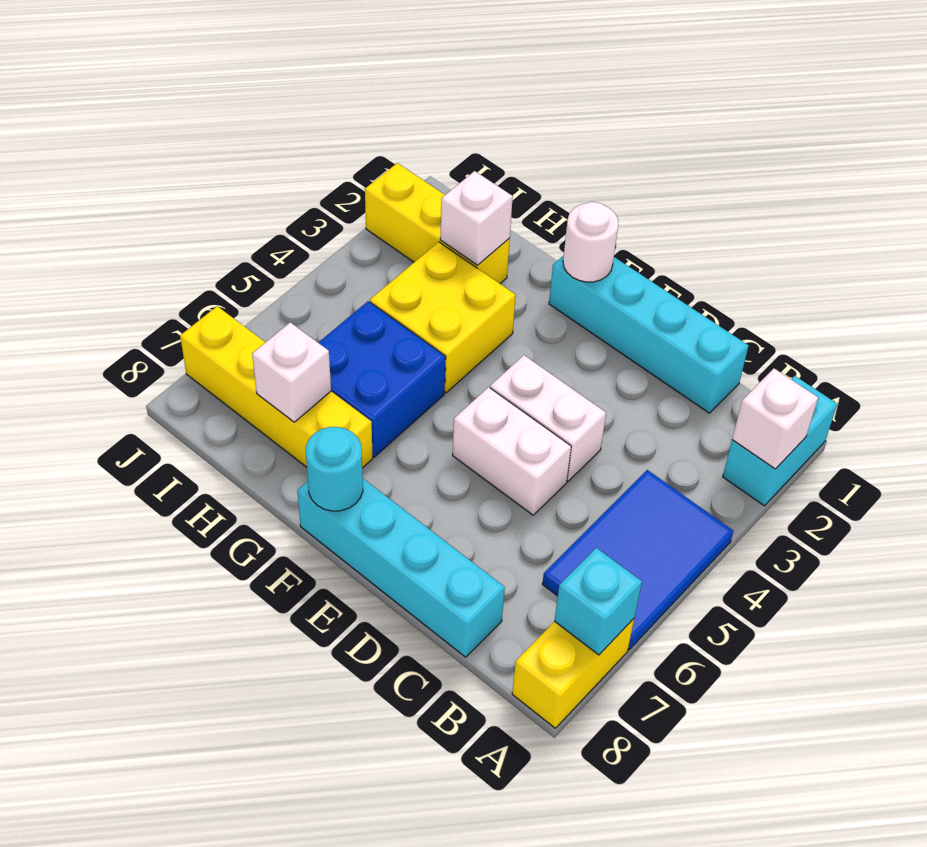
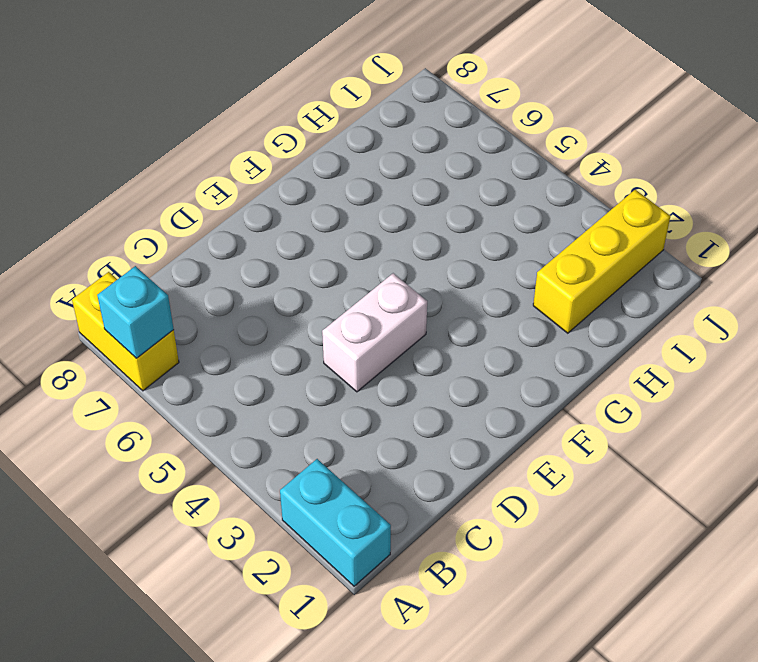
none -> blue 2x3 tile [542,470,733,650]
none -> cyan 1x4 brick [549,255,749,413]
none -> cyan 1x4 brick [297,479,505,657]

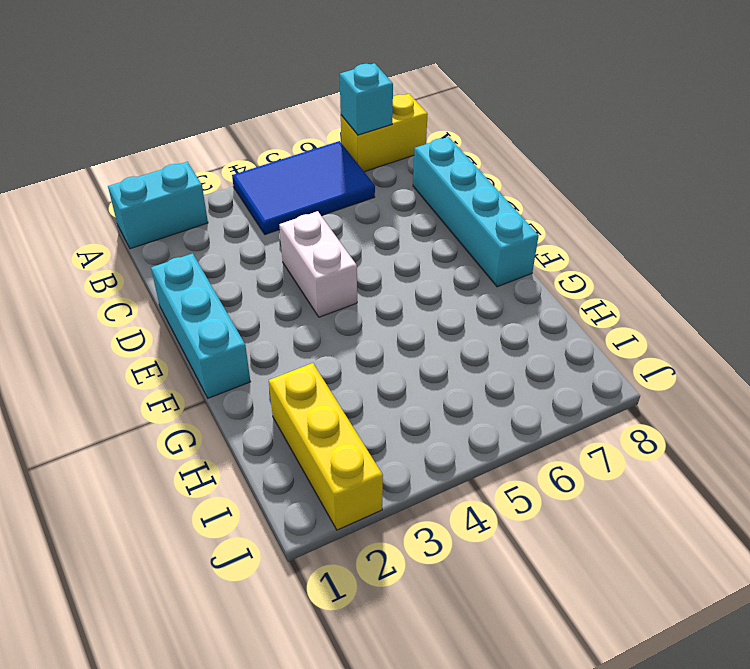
cyan 1x3 brick [151,253,250,398] -> cyan 1x4 brick [549,255,749,413]
none -> white 1x2 brick [453,387,571,515]
none -> yellow 2x2 brick [370,242,516,393]
none -> blue 2x2 brick [318,301,446,457]

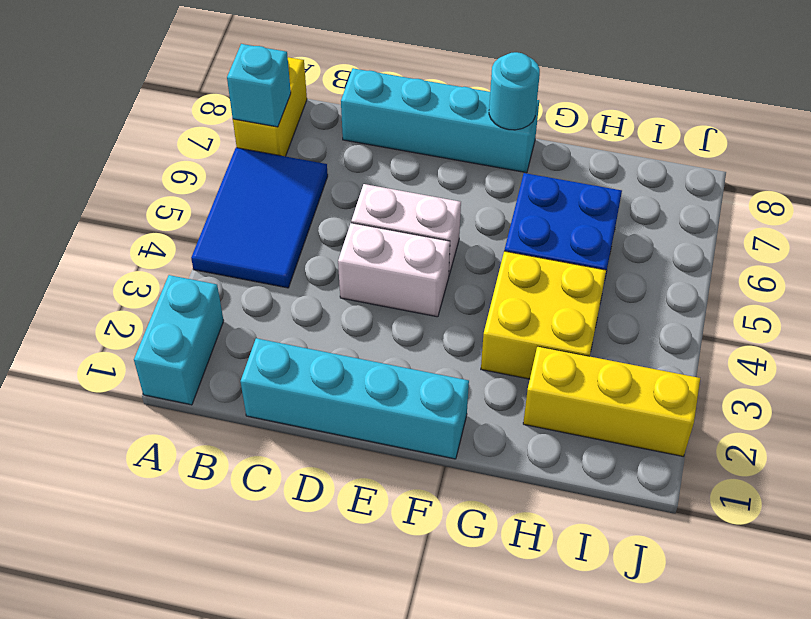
none -> yellow 1x4 brick [180,306,373,468]
none -> white 1x1 brick [732,369,818,469]
none -> white 1x1 round brick [563,202,618,282]

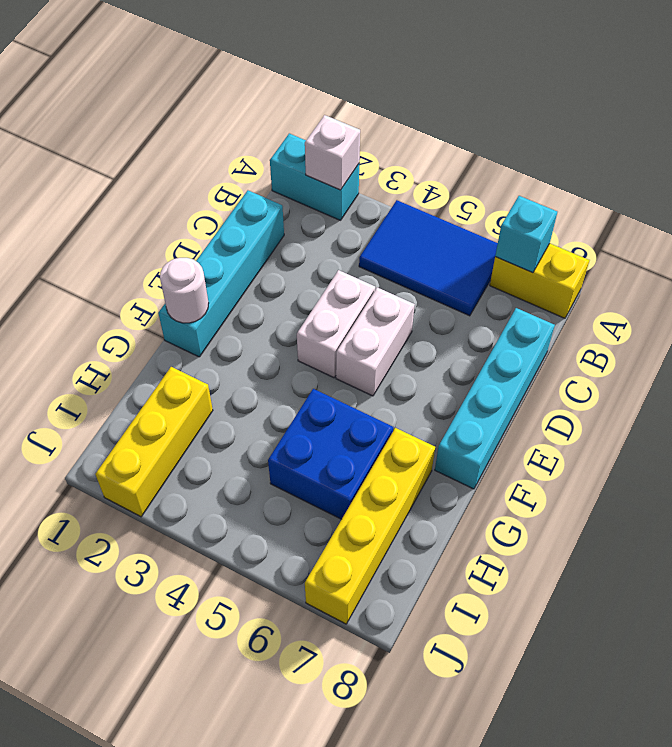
none -> yellow 2x2 brick [370,242,516,393]
none -> cyan 1x1 round brick [306,427,363,511]
none -> white 1x1 brick [440,171,513,265]

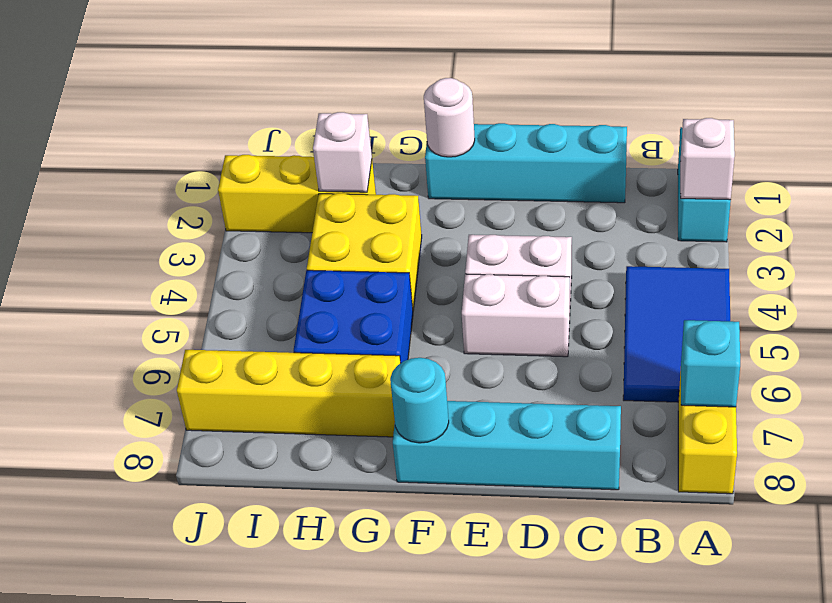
none -> white 1x1 brick [252,322,331,422]

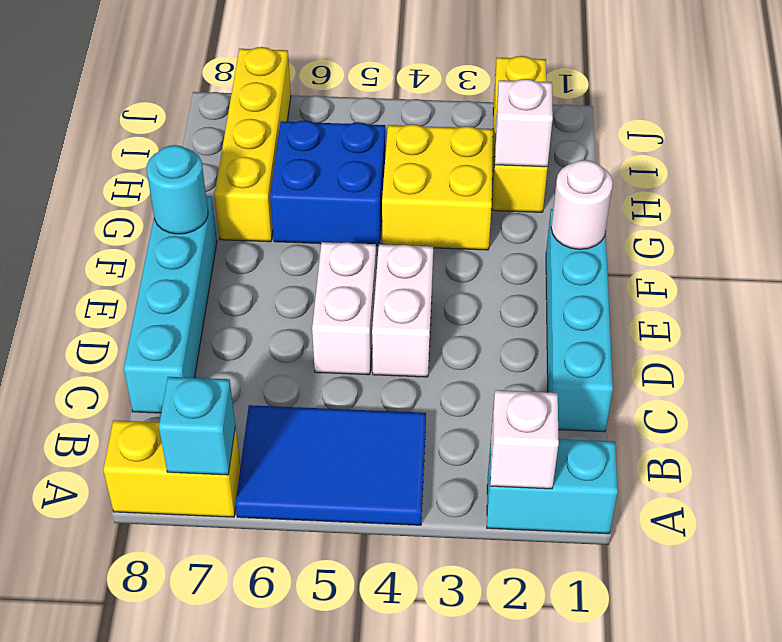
none -> white 1x1 brick [252,322,331,422]

